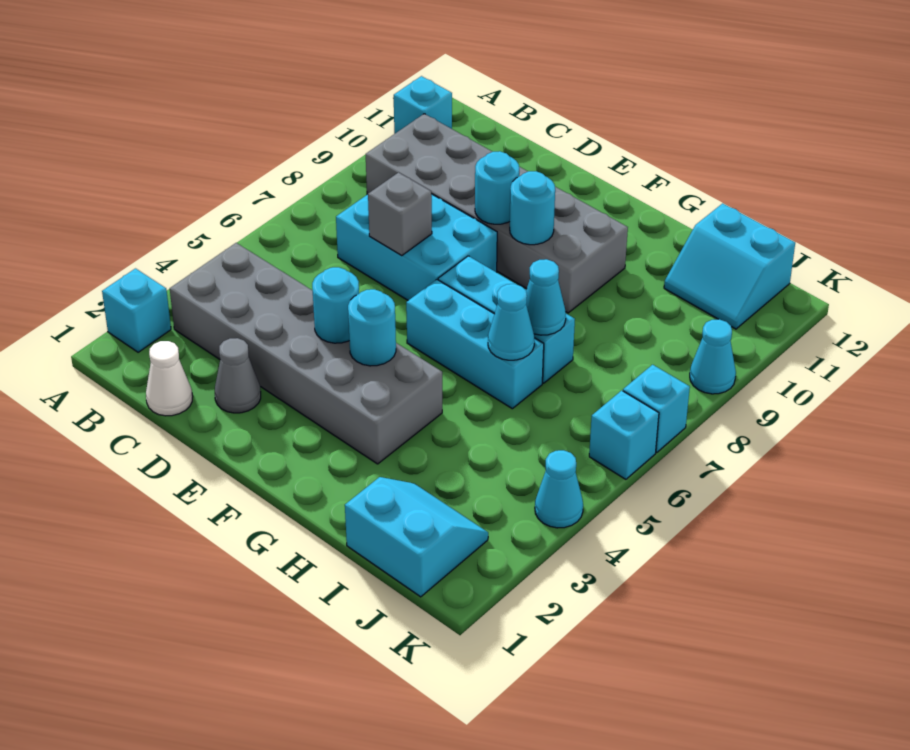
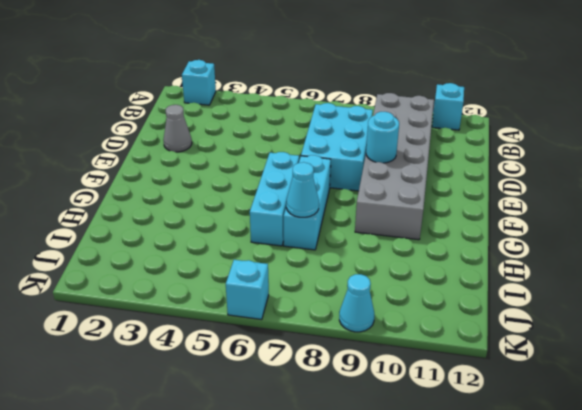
none -> grey 2x6 brick [170,243,442,464]
none -> white 1x1 cone [146,341,193,416]
none -> cyan 2x2 slope [345,477,488,597]

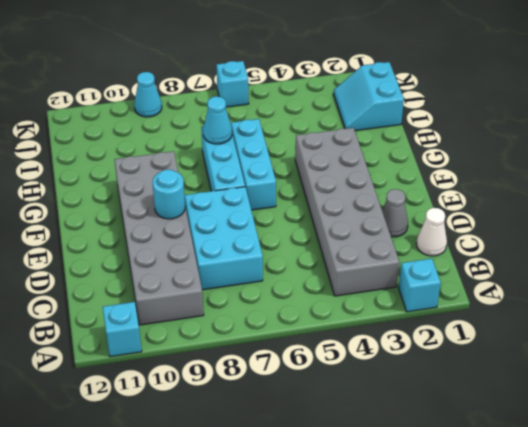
none -> cyan 2x2 slope [664,203,795,329]
none -> cyan 1x1 cone [535,450,583,528]
none -> cyan 1x1 brick [623,365,690,453]

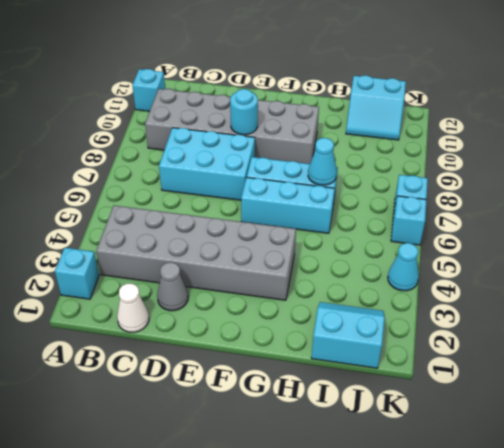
none -> cyan 1x1 cone [690,319,736,394]
none -> grey 1x1 brick [368,173,432,256]
none -> cyan 1x1 round brick [312,267,359,343]

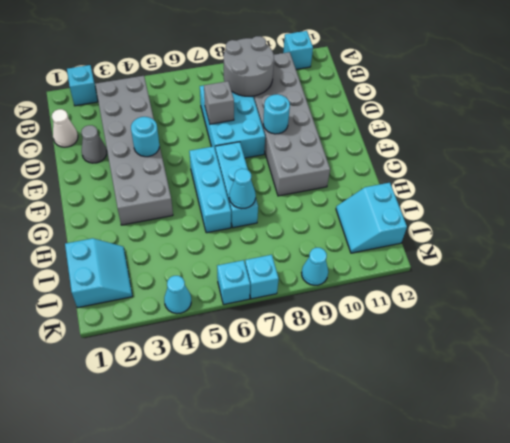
grey 2x2 round brick [224,36,274,96] -> none
none -> cyan 1x1 round brick [348,289,396,366]
none -> cyan 1x1 round brick [510,171,555,245]
none -> cyan 1x1 cone [488,284,534,360]

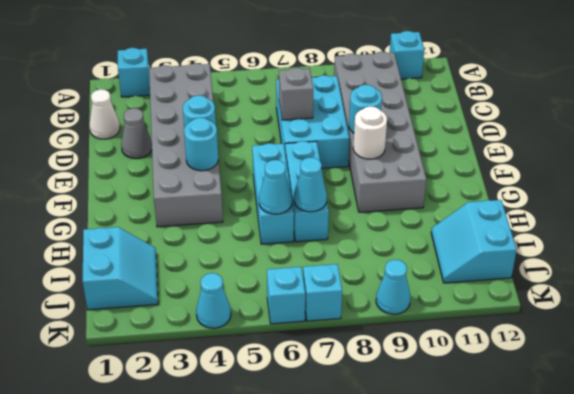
white 1x1 round brick [353,106,387,159] -> cyan 1x1 round brick [510,171,555,245]

